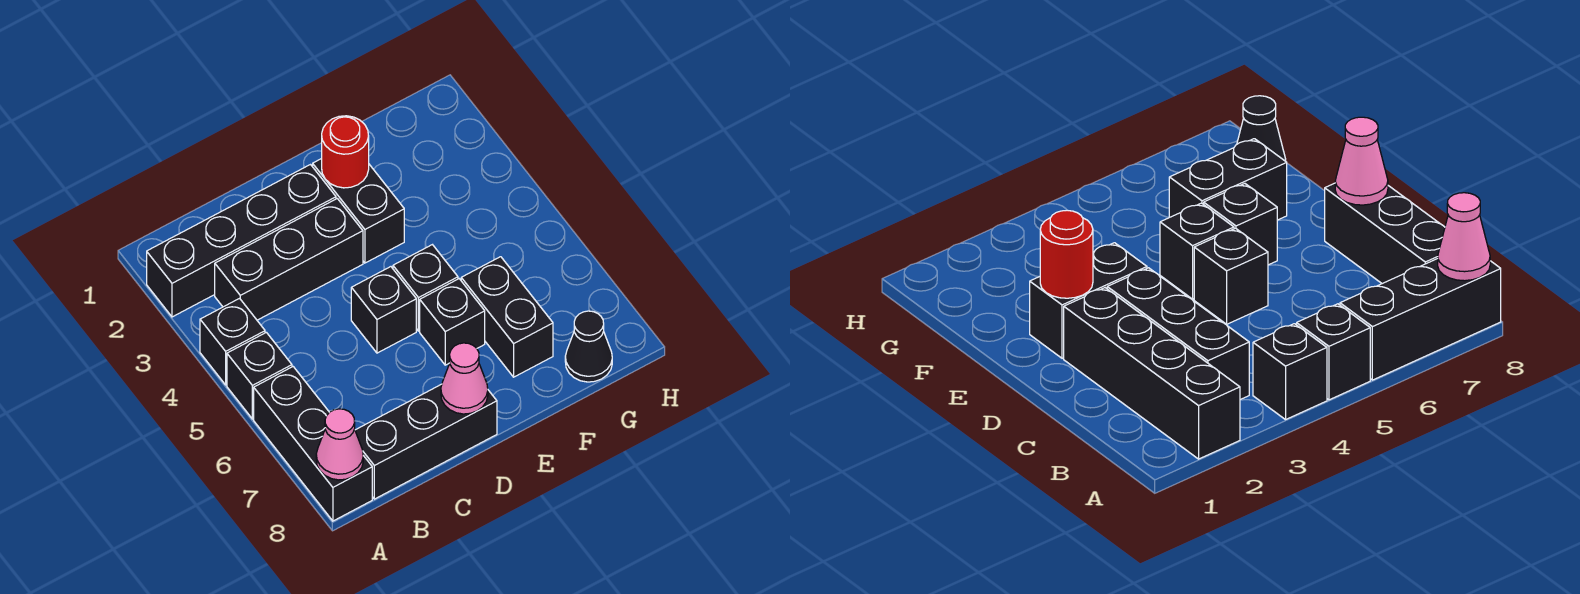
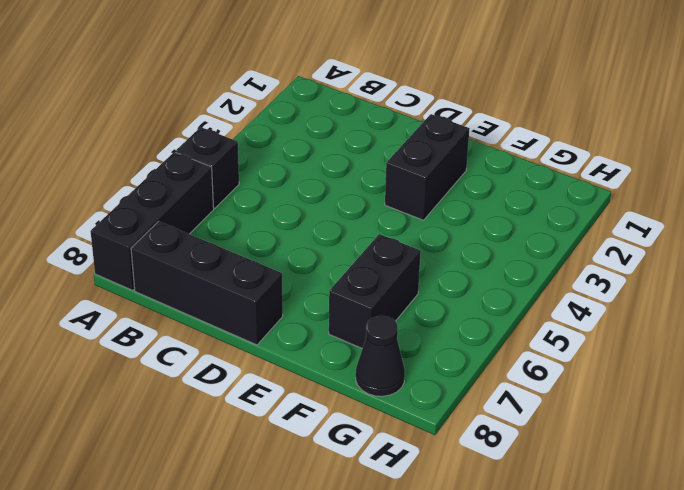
none -> black 1x4 brick [147,165,336,317]
none -> black 1x1 brick [200,299,265,385]
none -> black 1x3 brick [215,199,363,320]

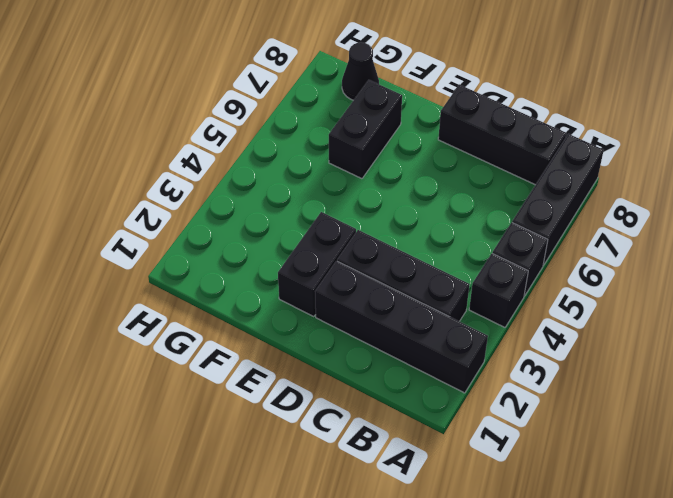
none -> black 1x1 brick [351,267,416,353]
none -> black 1x1 brick [393,245,458,331]
none -> black 1x1 brick [420,279,485,365]

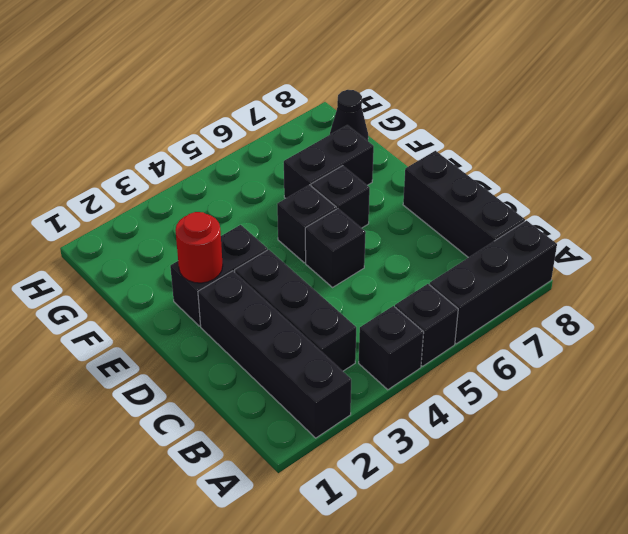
none -> pink 1x1 cone [316,409,363,480]
none -> pink 1x1 cone [441,343,488,414]

